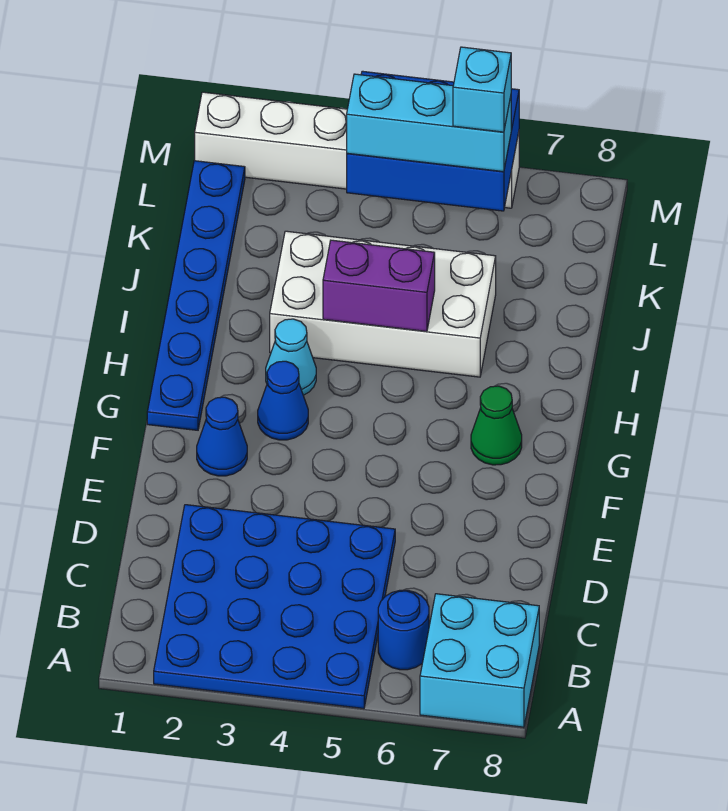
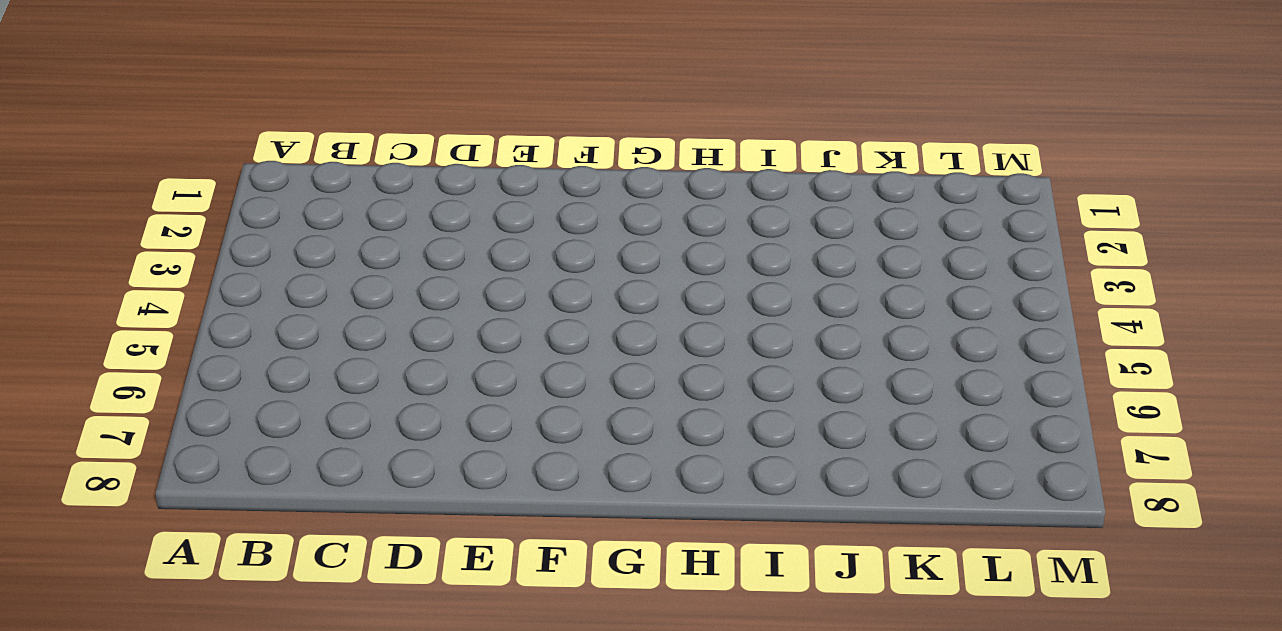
none -> blue 4x4 plate [154,505,395,709]
none -> cyan 2x2 brick [420,594,539,727]
none -> blue 1x1 round brick [378,590,429,670]

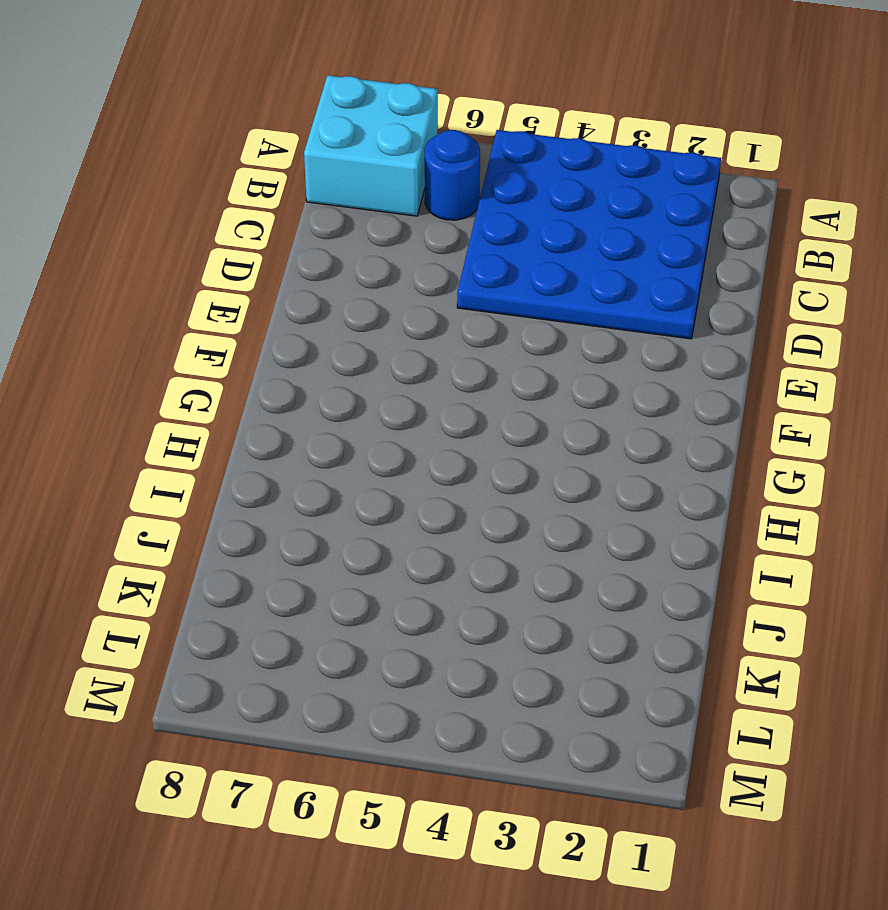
none -> blue 1x1 cone [197,397,247,476]
none -> blue 1x6 plate [147,161,245,430]
none -> blue 1x1 cone [258,361,308,440]

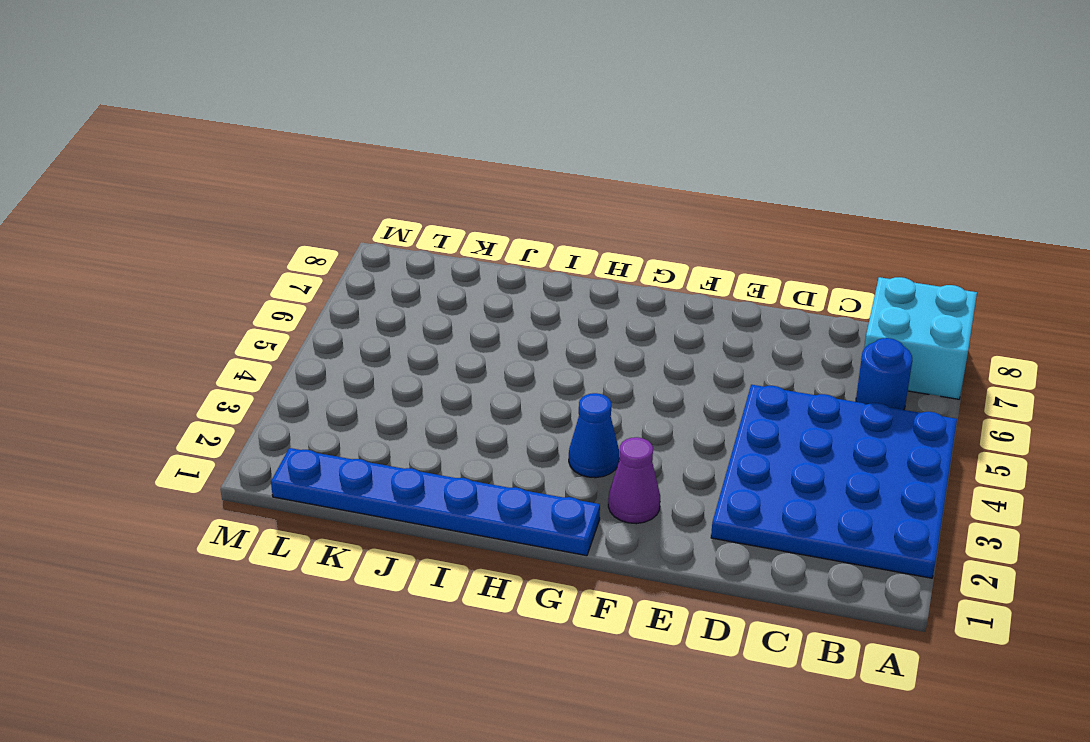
purple 1x1 cone [608,437,660,524] -> blue 1x1 cone [197,397,247,476]
none -> green 1x1 cone [471,386,522,465]
none -> cyan 1x1 cone [266,319,316,395]
none -> white 2x4 brick [270,231,496,377]

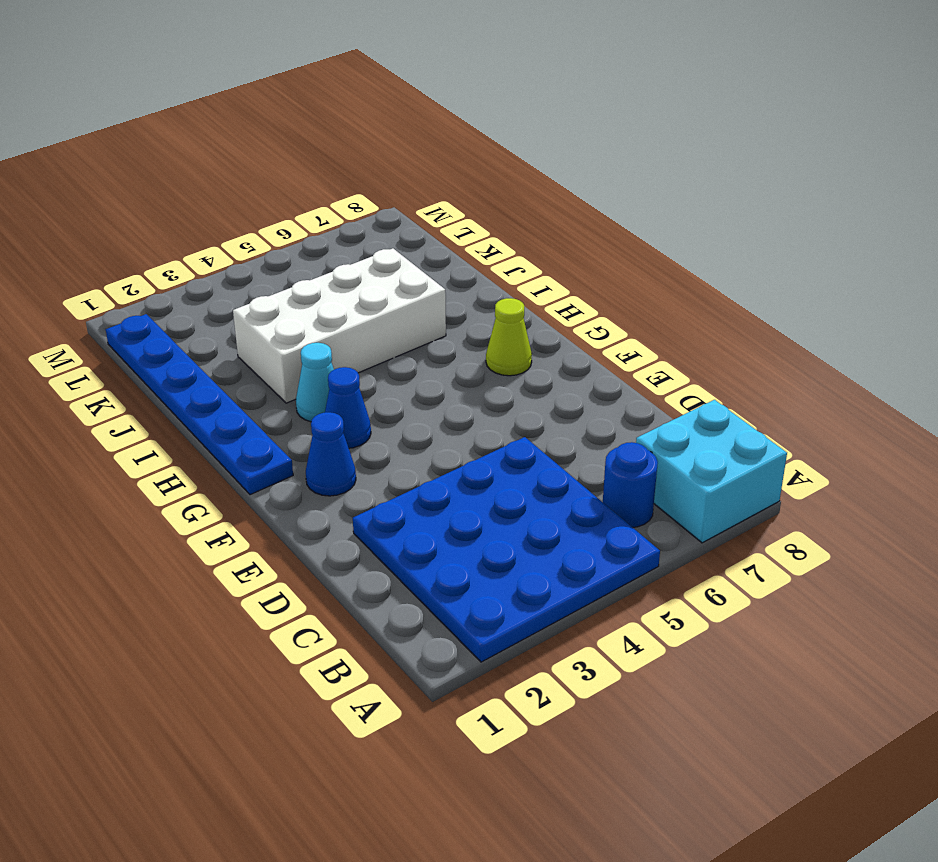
lime 1x1 cone [486,298,532,376] -> green 1x1 cone [471,386,522,465]
none -> white 1x6 brick [195,92,519,208]
none -> purple 1x2 brick [323,240,435,331]
none -> blue 2x3 brick [347,71,519,211]

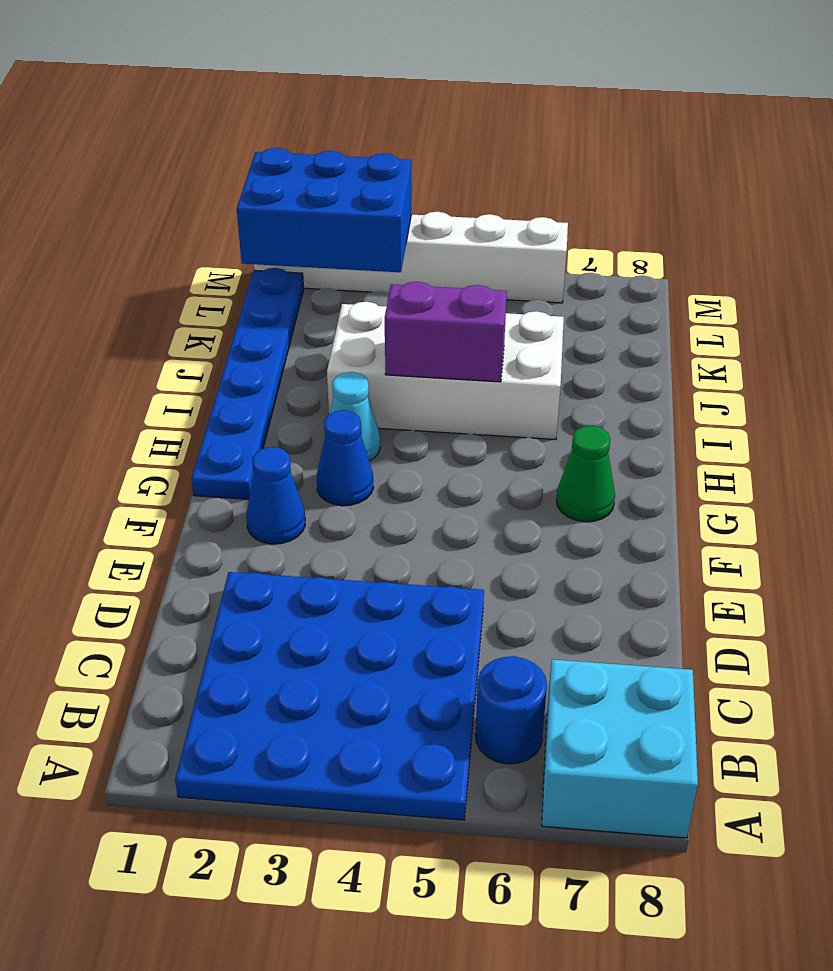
blue 2x3 brick [237,148,411,272] -> blue 2x3 brick moved to [347,71,519,211]
none -> cyan 1x3 brick [347,74,511,172]
none -> cyan 1x1 brick [453,47,511,132]

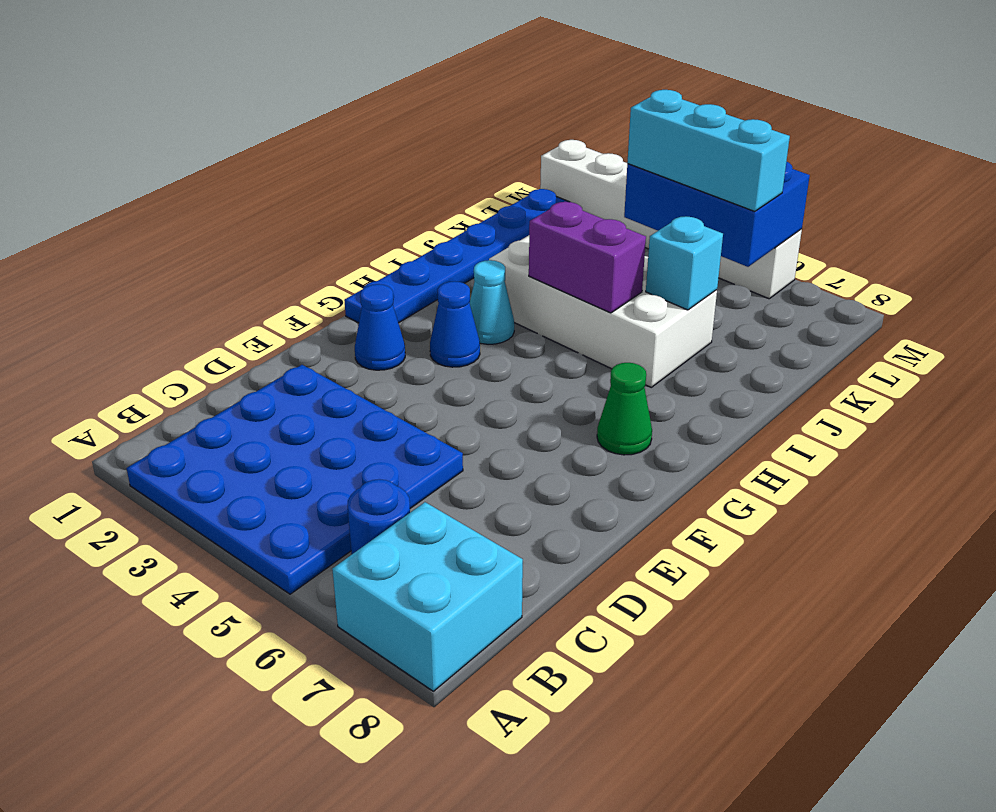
cyan 1x1 brick [646,216,723,310] -> cyan 1x1 brick moved to [453,47,511,132]

